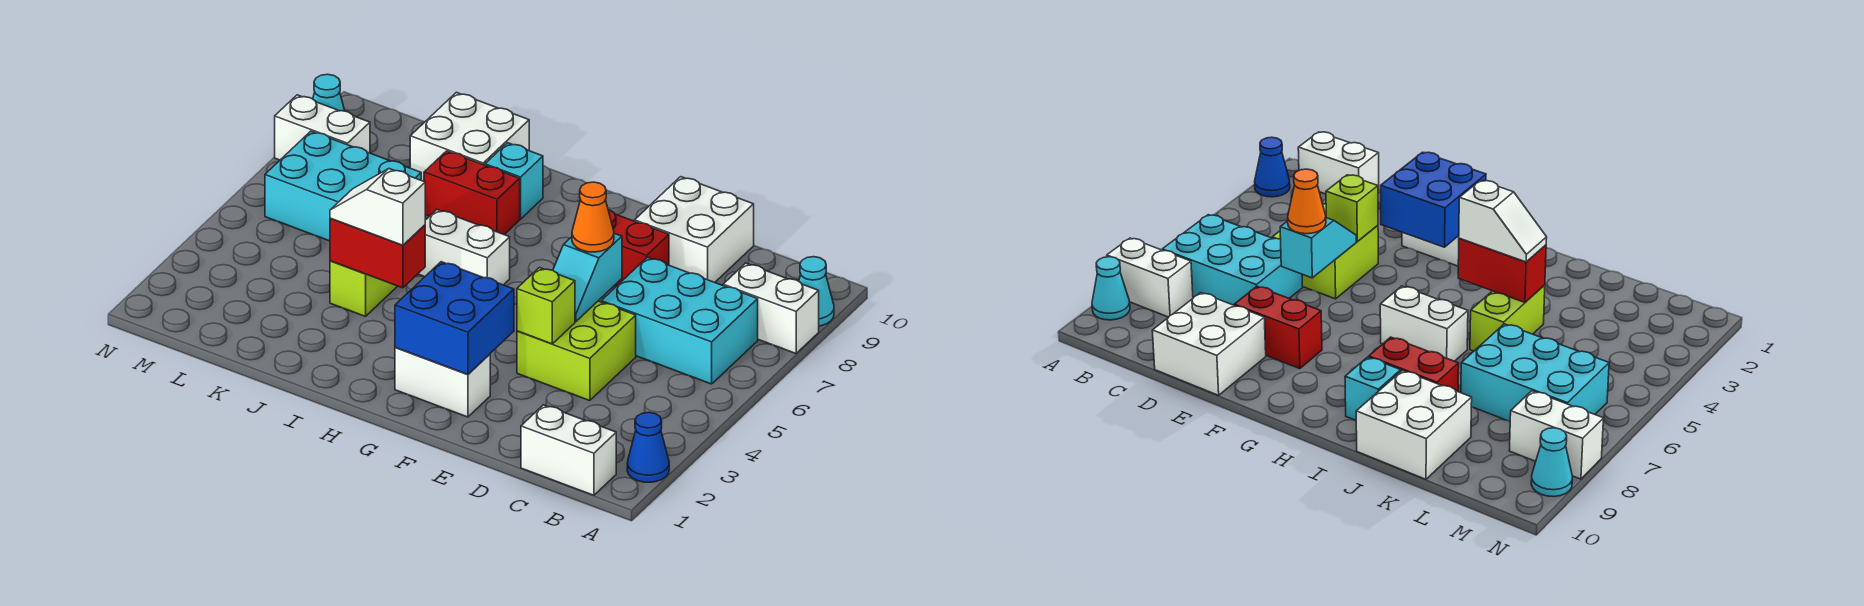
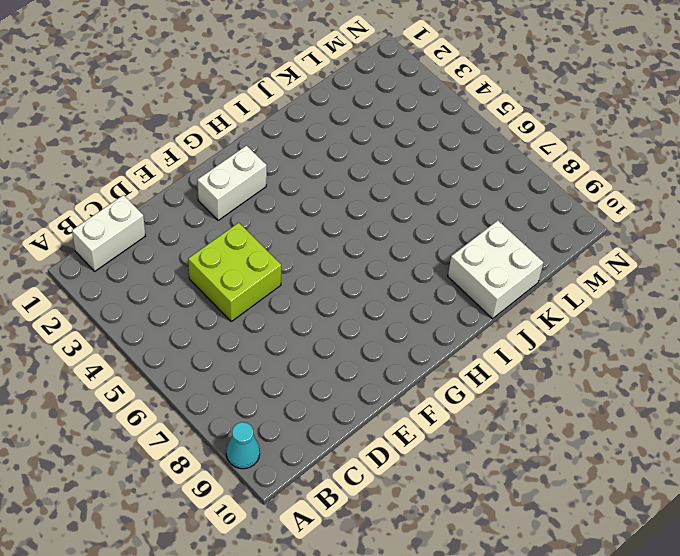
none -> blue 1x1 cone [627,412,669,482]
none -> white 1x2 brick [723,263,819,353]
none -> cyan 2x3 brick [601,257,758,384]

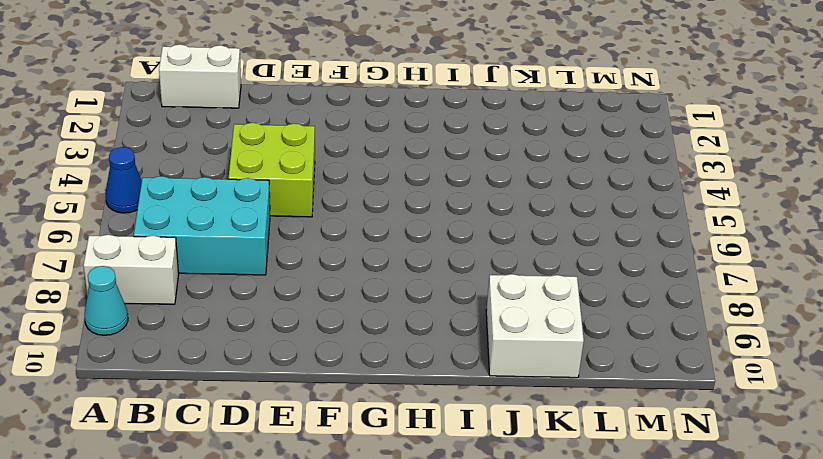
blue 1x1 cone [105,147,142,213] -> blue 1x1 cone moved to [627,412,669,482]
none -> white 2x2 brick [635,177,754,282]
none -> red 1x2 brick [608,210,669,286]
none -> white 1x2 brick [395,348,490,417]

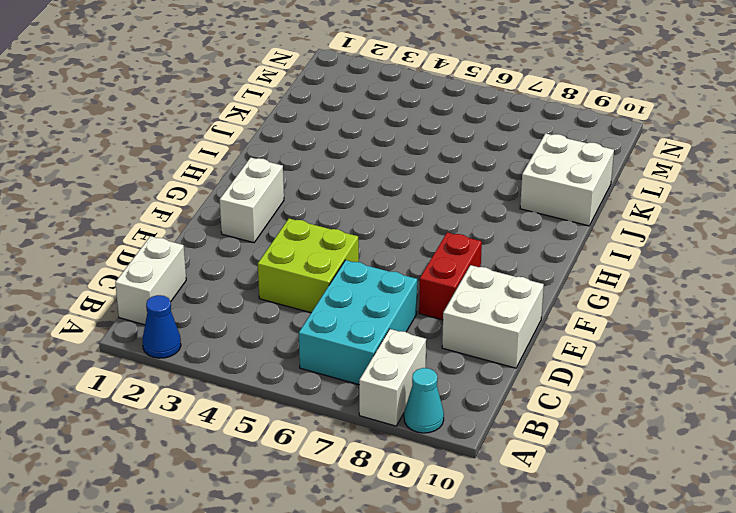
none -> white 1x2 brick [418,210,510,285]
none -> red 1x2 brick [424,151,520,235]
none -> cyan 1x1 brick [485,143,543,219]

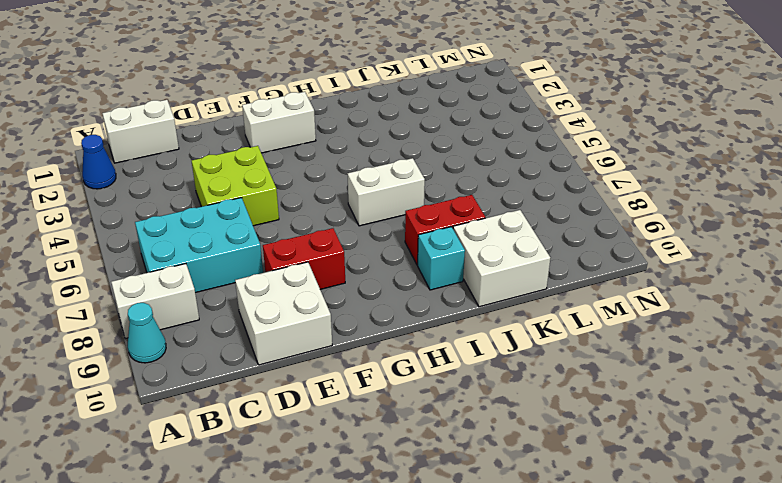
none -> lime 1x2 brick [330,261,397,316]
none -> cyan 2x3 brick [265,131,421,241]
none -> white 1x2 brick [275,95,370,160]

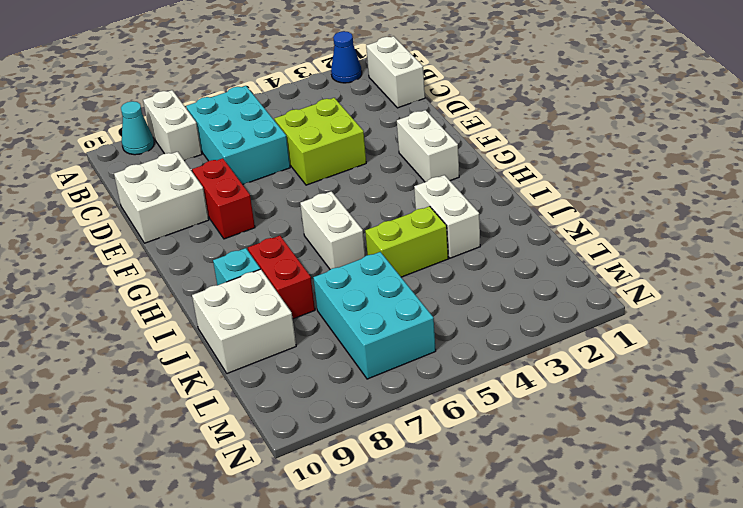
white 1x2 brick [414,175,480,258] -> white 1x2 brick moved to [275,95,370,160]
none -> cyan 1x1 cone [313,74,345,111]
none -> lime 1x1 brick [517,268,575,344]
none -> cyan 1x2 slope [553,233,622,322]

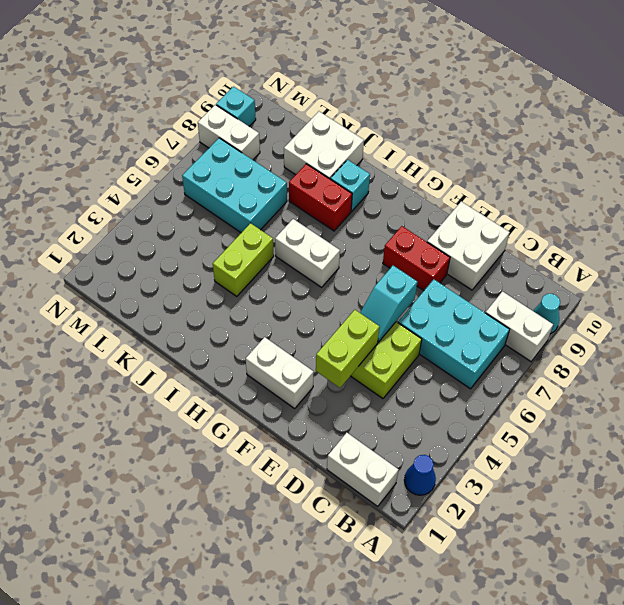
lime 1x2 brick [316,310,379,388] -> lime 1x1 brick [517,268,575,344]
cyan 1x1 brick [216,87,256,126] -> cyan 1x1 cone [313,74,345,111]
none -> blue 2x2 brick [395,262,514,374]
none -> red 1x2 brick [330,218,425,288]
none -> orange 1x1 cone [572,182,614,252]

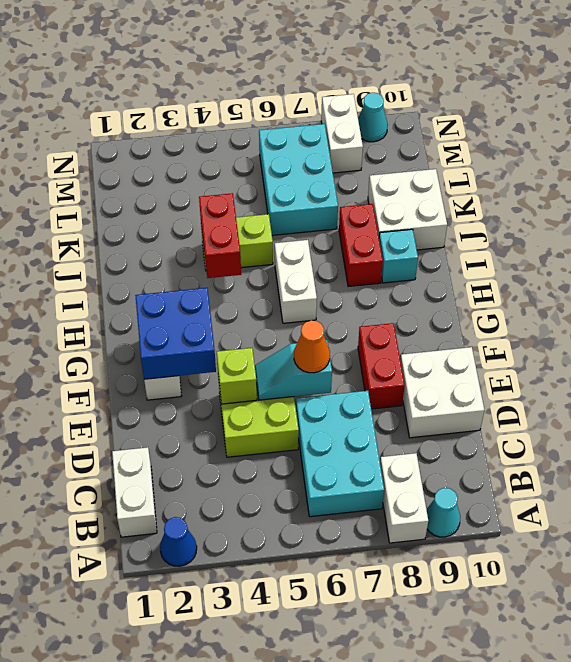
none -> white 1x2 slope [330,169,425,245]

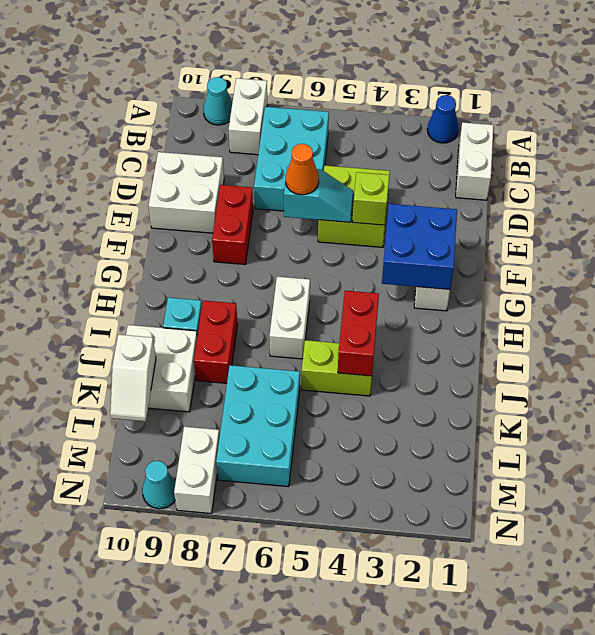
white 1x2 slope [110,335,156,421] -> white 1x2 slope moved to [330,169,425,245]

